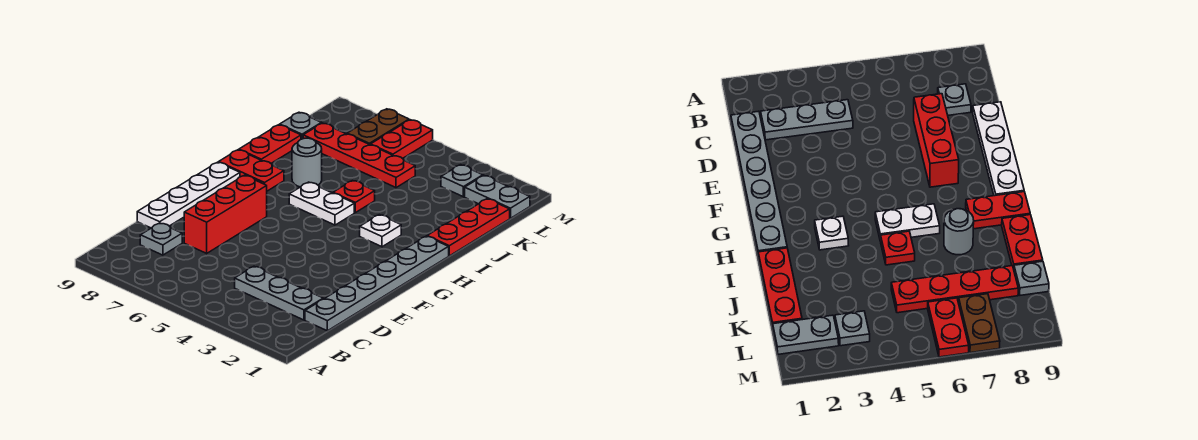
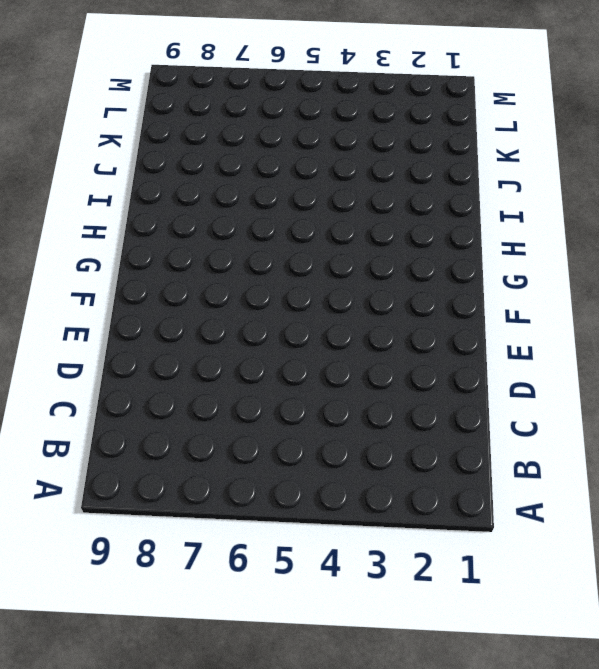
none -> grey 1x6 plate [305,236,449,331]
none -> grey 1x3 plate [235,266,323,320]
none -> grey 1x1 plate [140,223,182,255]

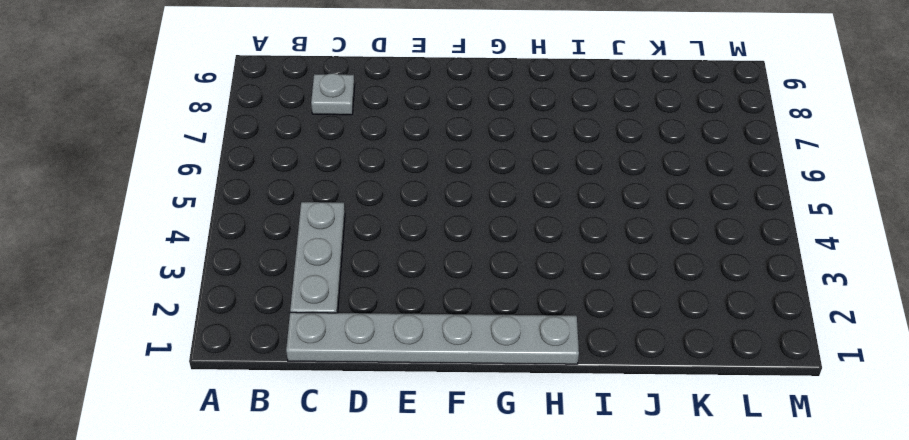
none -> red 1x3 brick [184,175,267,253]
none -> white 1x4 plate [137,162,240,228]
none -> white 1x1 plate [360,215,401,247]

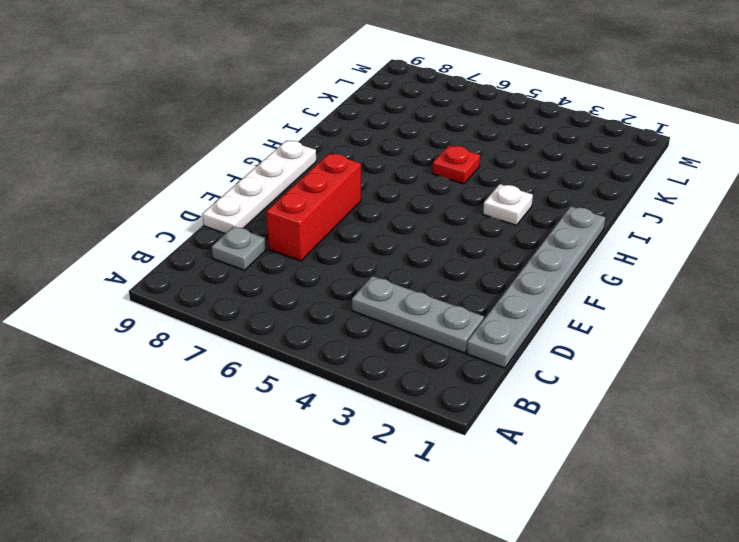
none -> white 1x2 plate [289,182,354,225]
none -> red 1x2 plate [219,150,284,191]
none -> red 1x3 plate [427,199,510,256]

